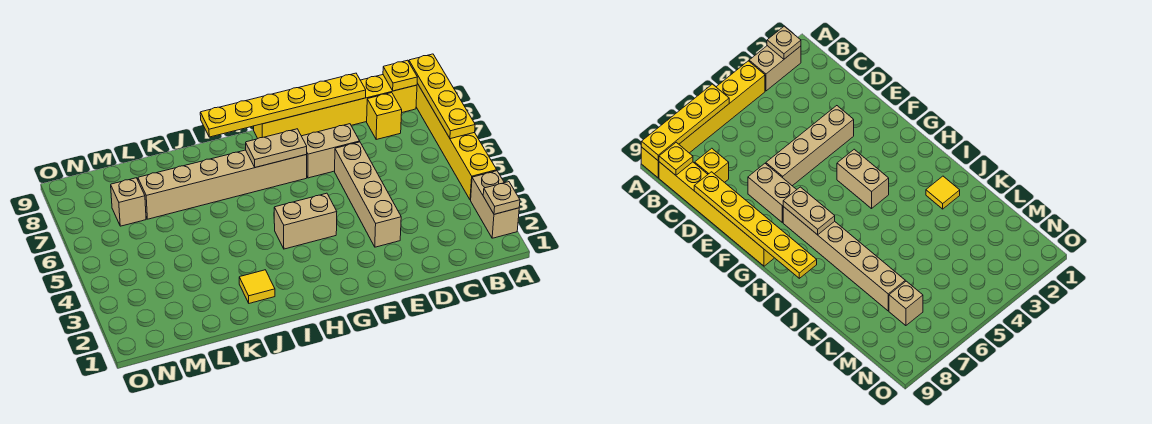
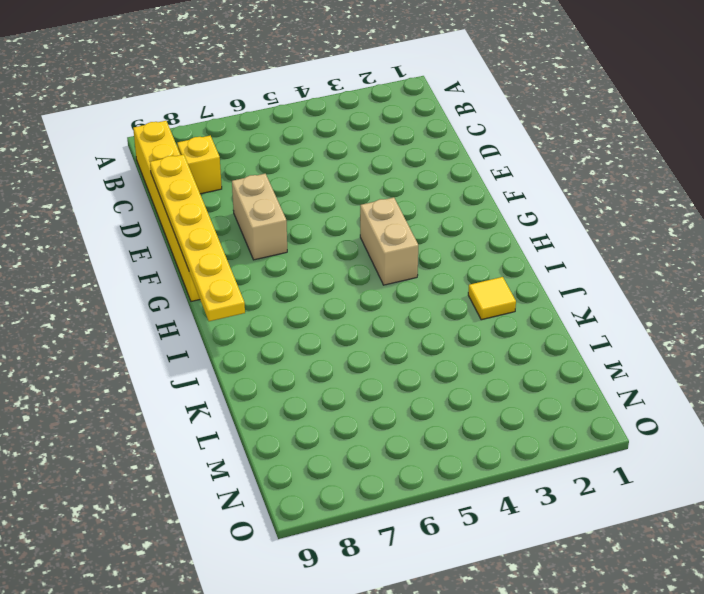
none -> tan 1x2 brick [471,171,519,238]
none -> yellow 1x6 brick [416,84,497,200]
none -> tan 1x4 brick [335,142,401,247]

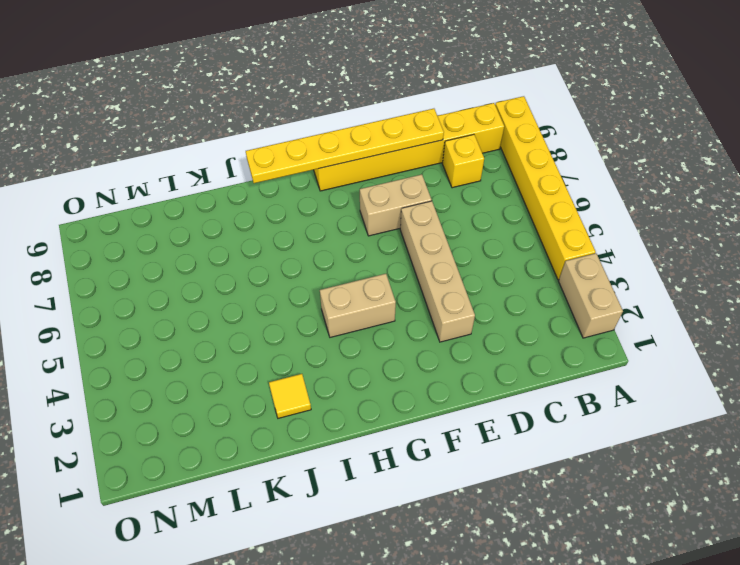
none -> tan 1x6 brick [138,150,307,219]
none -> tan 1x1 brick [111,178,146,226]
none -> tan 1x1 plate [483,182,520,214]

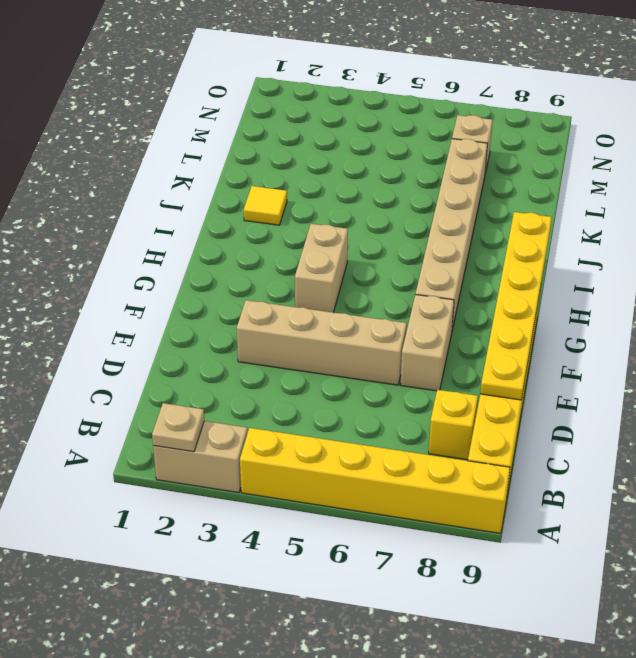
none -> yellow 1x4 plate [409,54,475,139]
none -> yellow 1x1 plate [383,60,418,91]
none -> tan 1x2 plate [246,129,307,167]

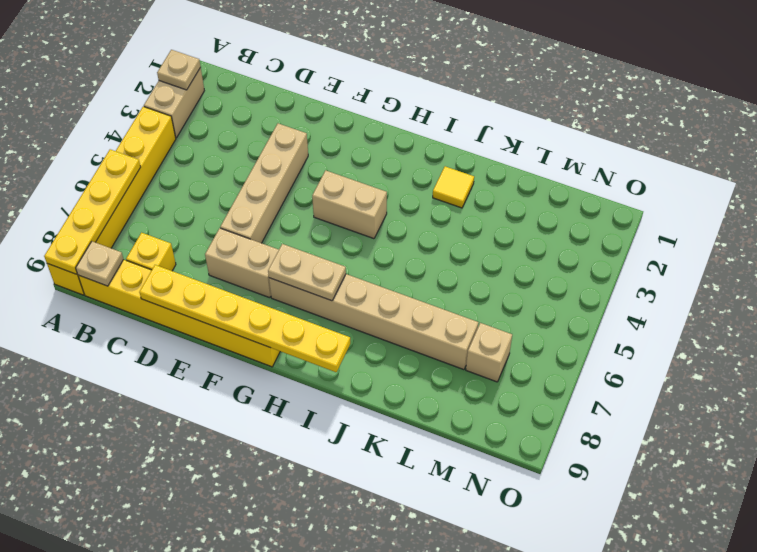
tan 1x1 plate [76,241,124,286] -> yellow 1x1 plate [383,60,418,91]

